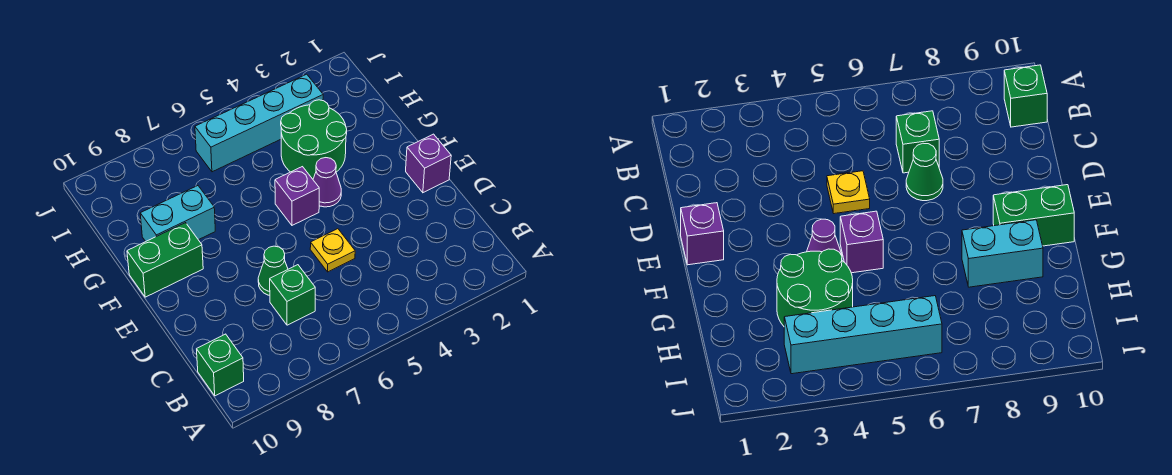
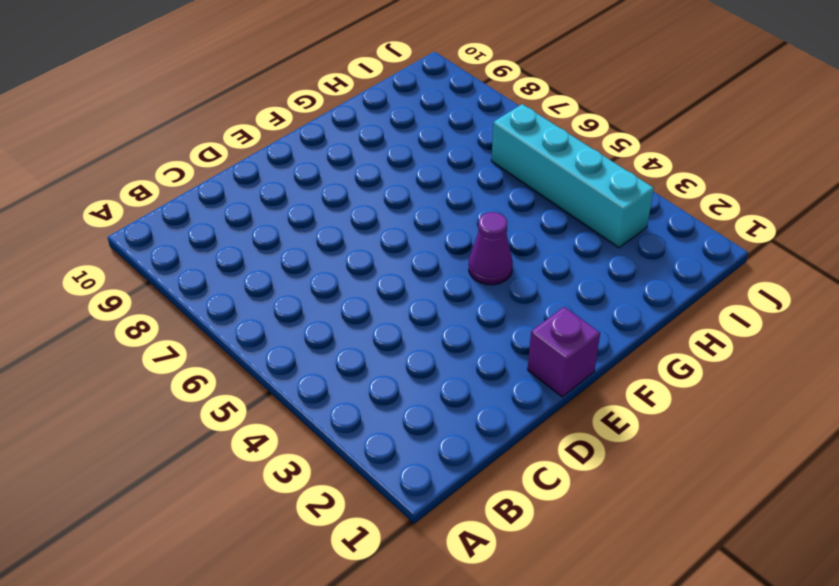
none -> green 1x1 brick [197,334,244,396]
none -> green 1x1 brick [270,265,315,325]

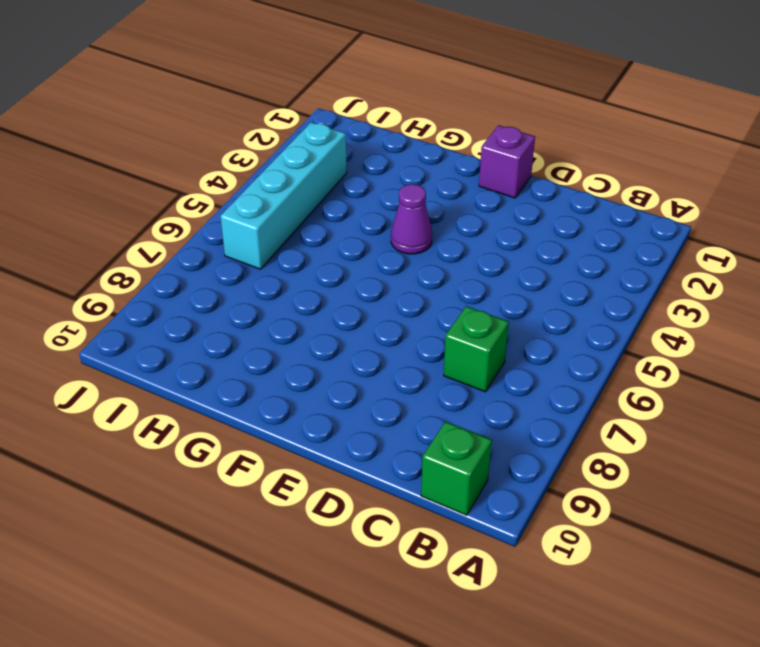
none -> yellow 1x1 plate [310,229,355,272]
none -> green 1x1 cone [258,246,288,295]

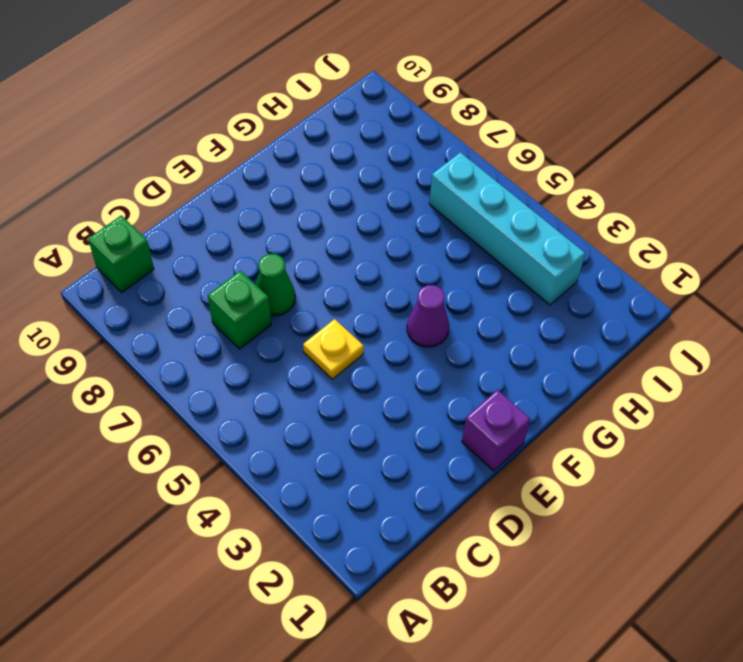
none -> purple 1x1 brick [275,167,319,225]
none -> green 1x2 brick [127,223,203,297]

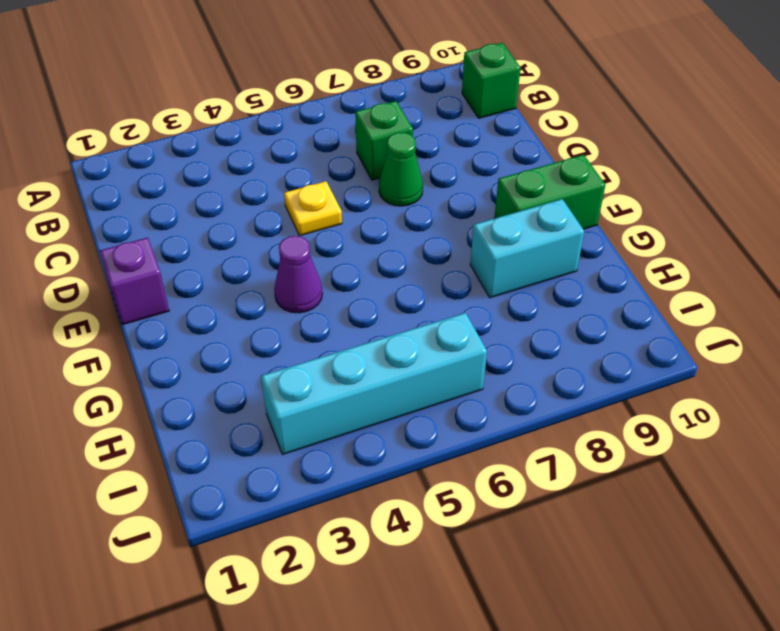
none -> purple 1x1 brick [275,167,319,225]
none -> green 2x2 round brick [281,100,347,179]

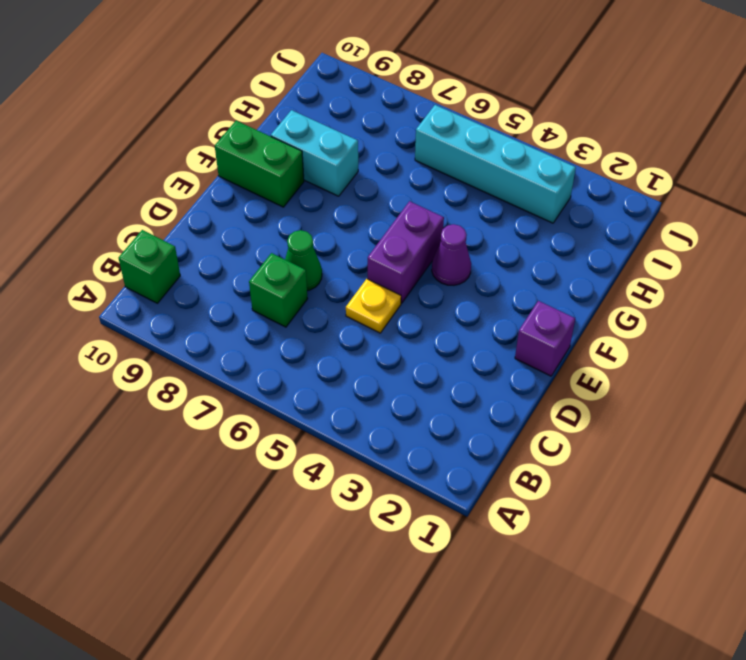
purple 1x2 brick [368,201,444,303] -> purple 1x1 brick [275,167,319,225]
none -> green 2x2 round brick [281,100,347,179]

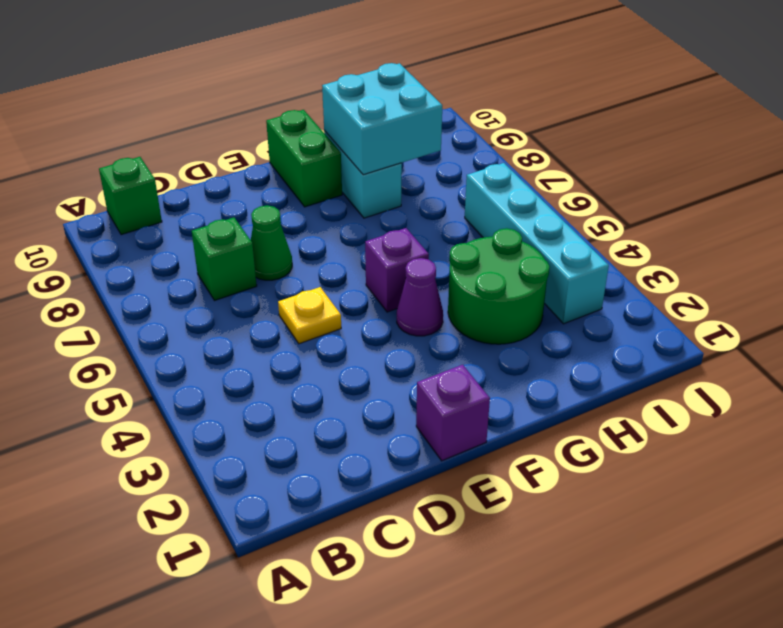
cyan 2x2 brick [322,63,442,175] -> none

